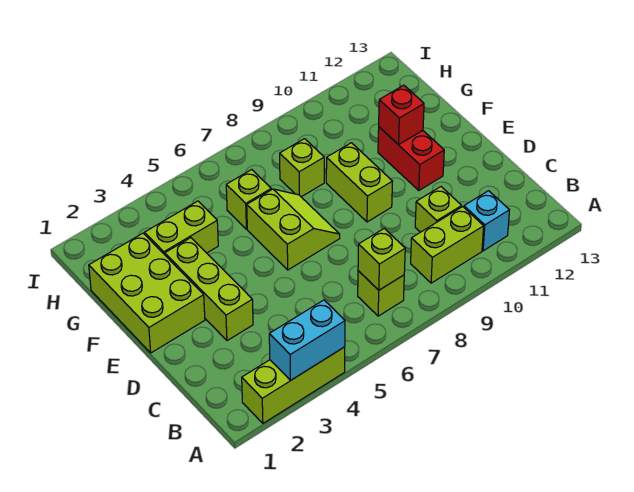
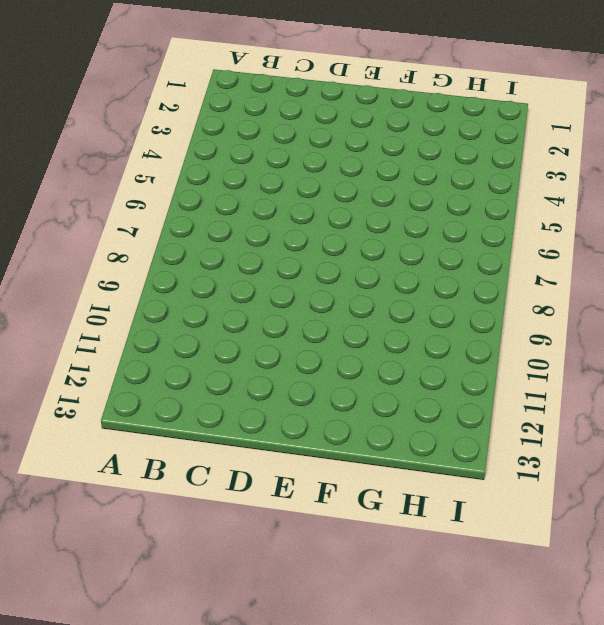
none -> lime 1x3 brick [242,347,345,423]
none -> lime 1x1 brick [358,271,404,316]
none -> lime 1x2 brick [411,207,484,283]

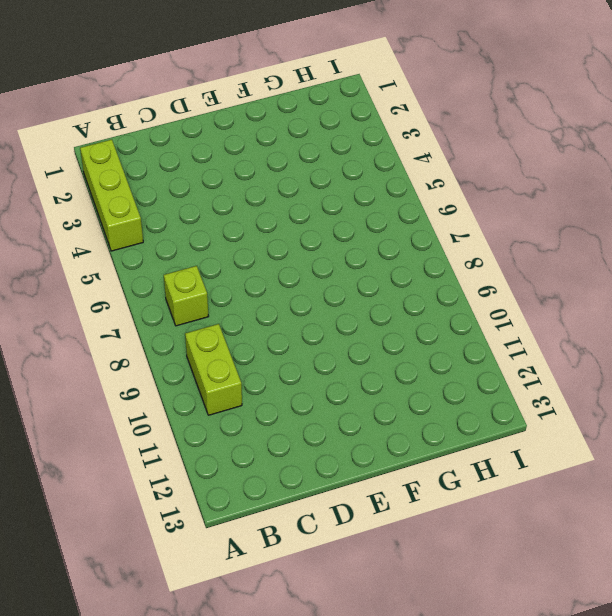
none -> cyan 1x1 brick [464,191,510,251]
none -> lime 1x1 brick [415,187,462,232]
none -> lime 1x3 brick [165,238,253,341]

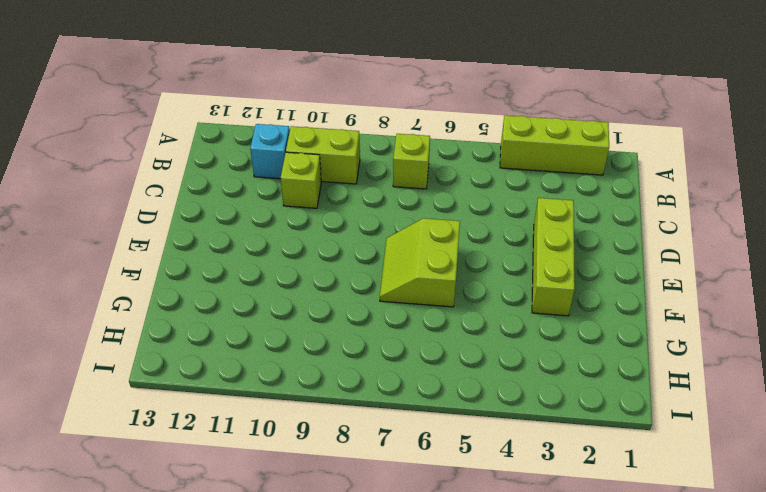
none -> lime 2x3 brick [89,233,205,353]
none -> lime 1x2 brick [326,143,393,222]
none -> red 1x2 brick [378,127,444,190]

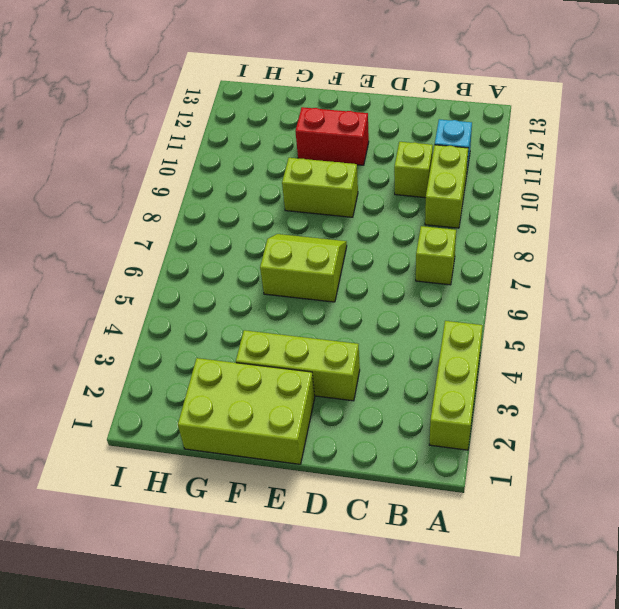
none -> lime 1x2 brick [145,201,218,255]
none -> lime 1x1 brick [226,170,271,229]
none -> lime 1x1 brick [280,139,324,197]

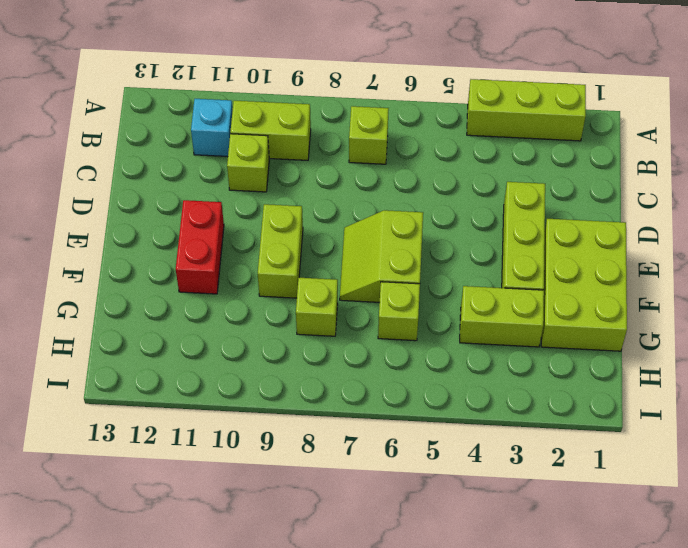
none -> cyan 1x2 brick [269,300,345,381]
none -> lime 1x1 brick [358,228,405,290]
none -> red 1x1 brick [379,85,424,145]

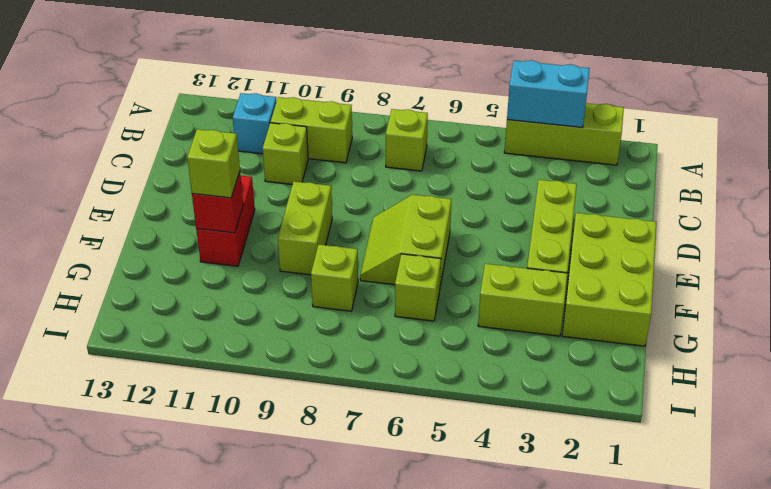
lime 1x1 brick [187,129,240,198] -> lime 1x1 brick moved to [358,228,405,290]

